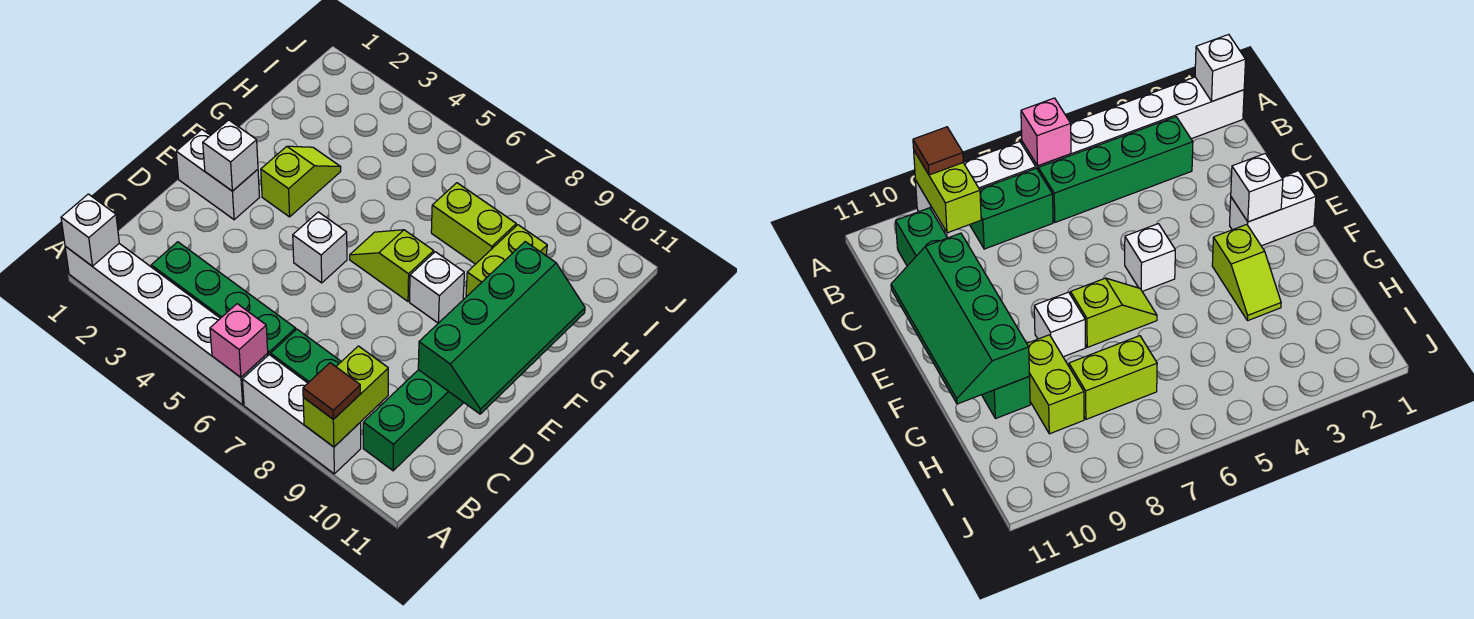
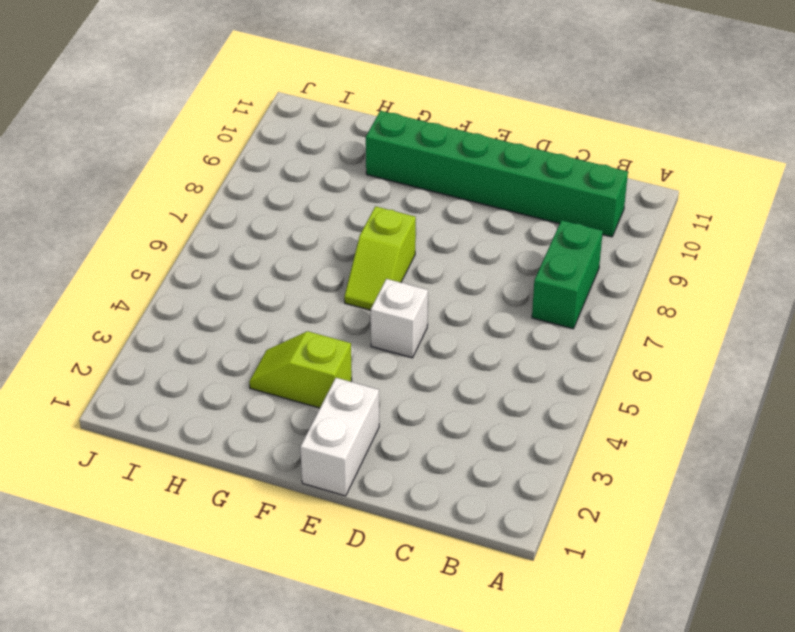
none -> white 1x6 brick [65,244,268,405]
none -> white 1x3 brick [242,355,361,474]
none -> green 1x4 brick [151,242,296,355]

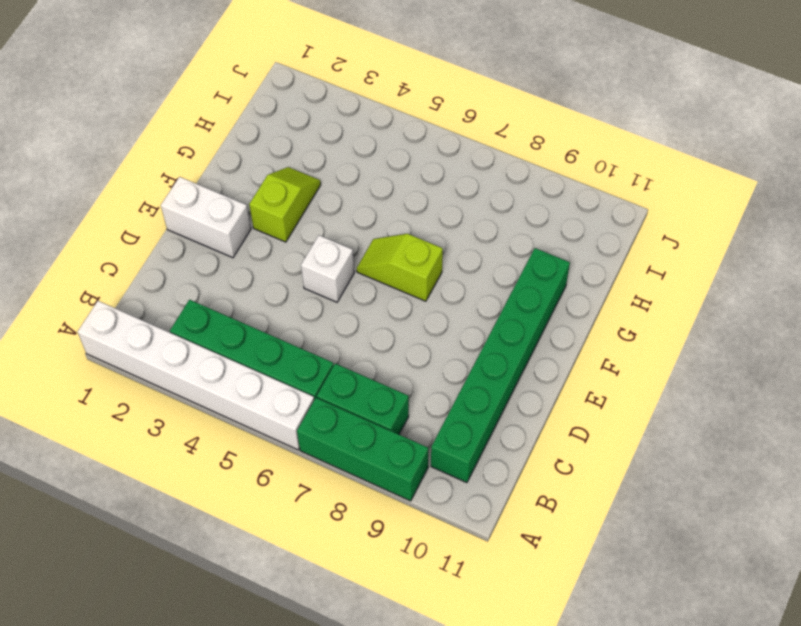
green 1x3 brick [297,398,429,501] -> white 1x3 brick [242,355,361,474]
none -> white 1x1 brick [410,252,464,323]
none -> lime 1x2 brick [466,225,547,297]
none -> lime 1x2 brick [431,183,516,264]

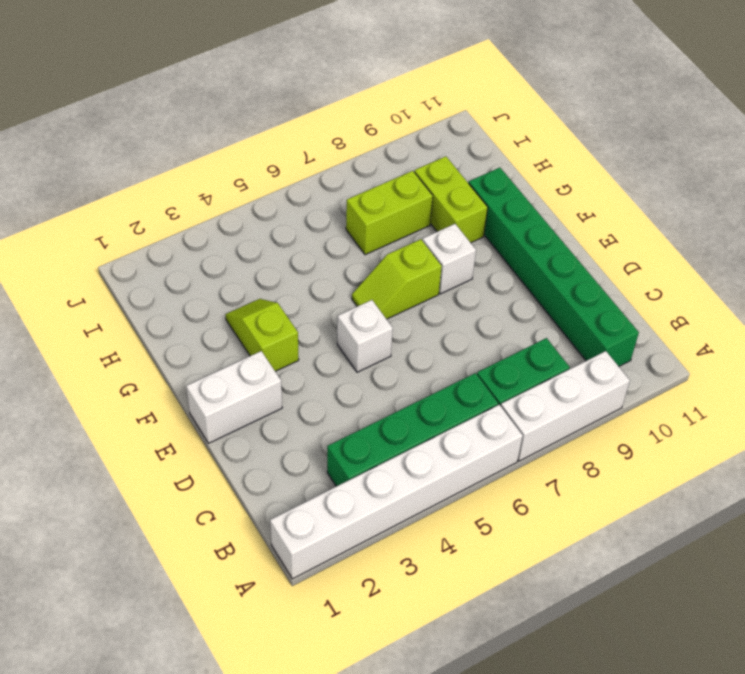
none -> white 1x1 brick [61,194,119,266]
none -> pink 1x1 brick [210,304,268,377]
none -> lime 1x2 brick [303,346,388,447]

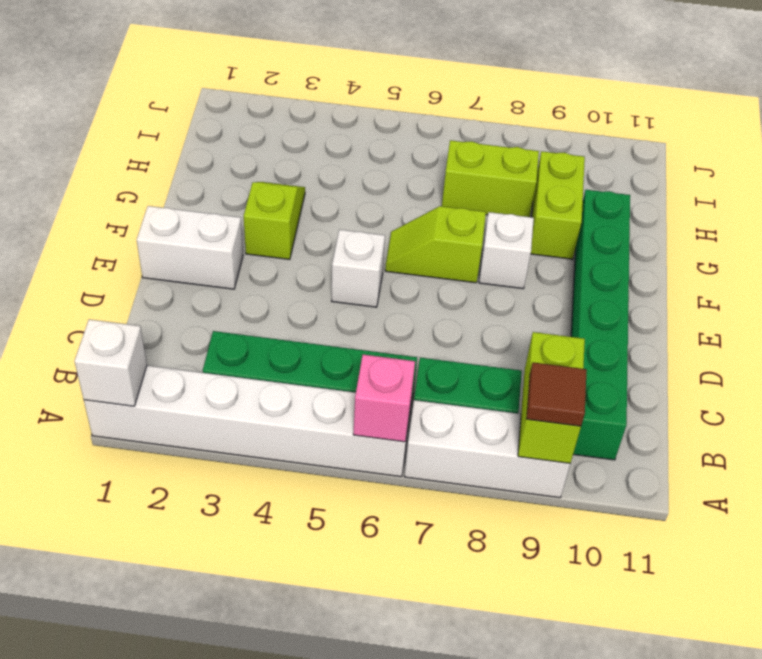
none -> green 2x4 slope [418,242,585,414]
none -> white 1x1 brick [203,120,258,191]

